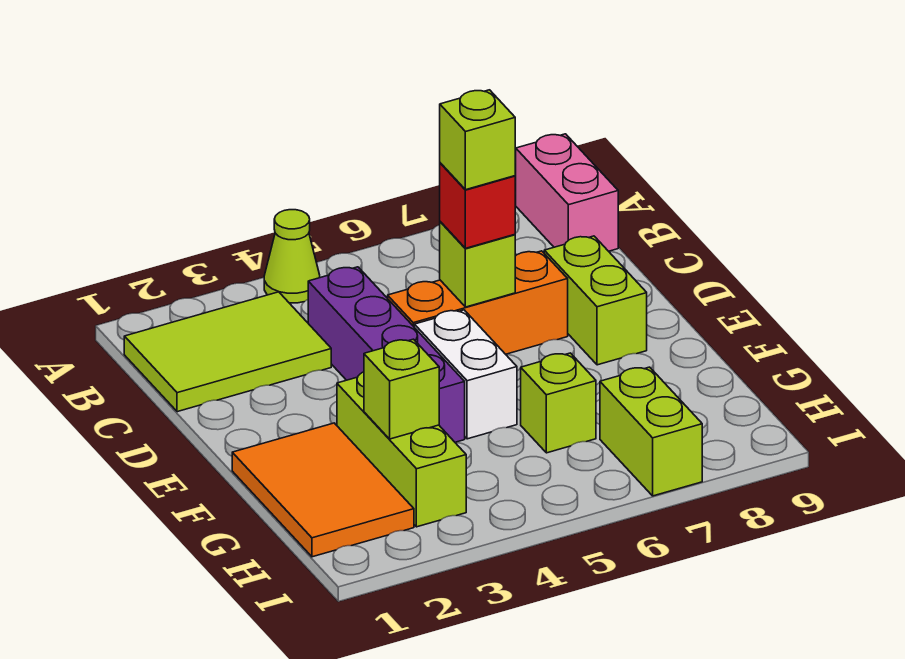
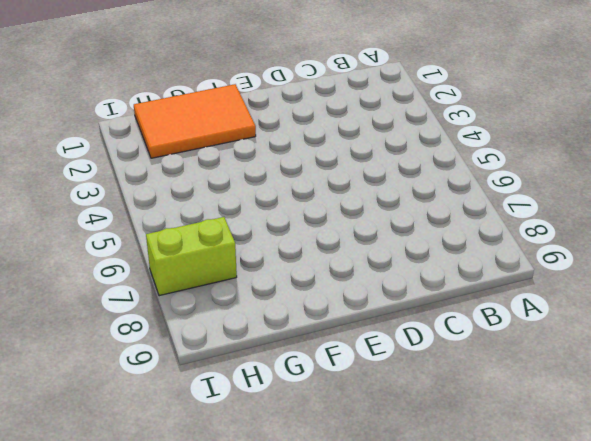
none -> lime 1x1 cone [264,210,320,303]
none -> pink 1x2 brick [515,134,618,251]
none -> lime 2x3 tile [124,292,331,412]

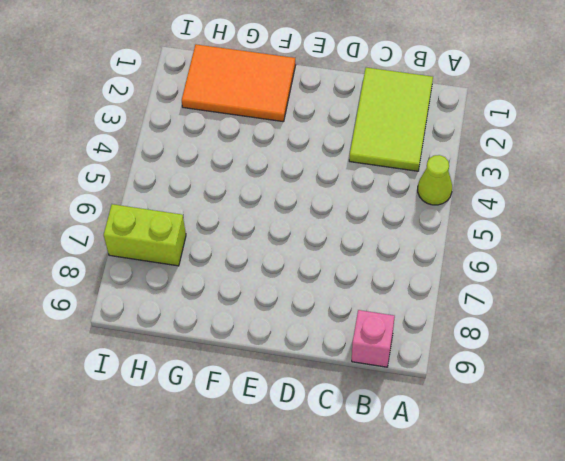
pink 1x1 brick [352,310,395,367] -> pink 1x2 brick [515,134,618,251]
none -> purple 1x4 brick [308,267,465,442]
none -> orange 1x3 brick [388,251,568,354]
none -> lime 1x2 brick [544,236,647,365]

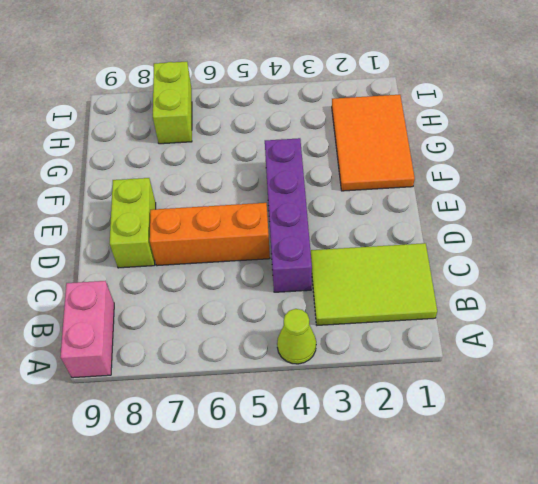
none -> white 1x2 brick [414,310,517,439]
none -> lime 1x3 brick [337,372,466,527]
none -> lime 1x1 brick [521,353,596,453]

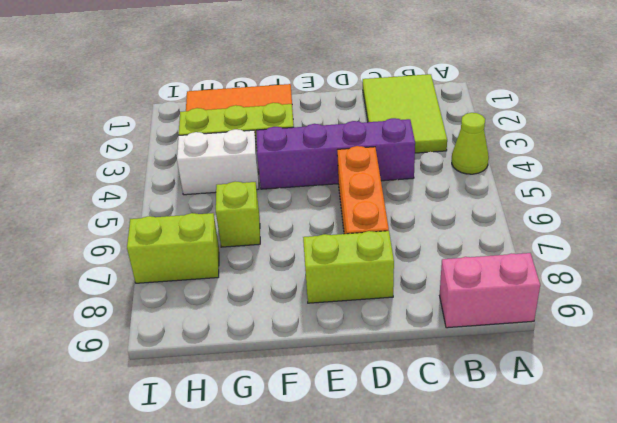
white 1x2 brick [177,129,259,195] -> white 1x2 brick moved to [414,310,517,439]
none -> lime 1x1 brick [440,222,515,307]
none -> lime 1x1 brick [364,339,439,439]
none -> red 1x1 brick [440,163,515,248]

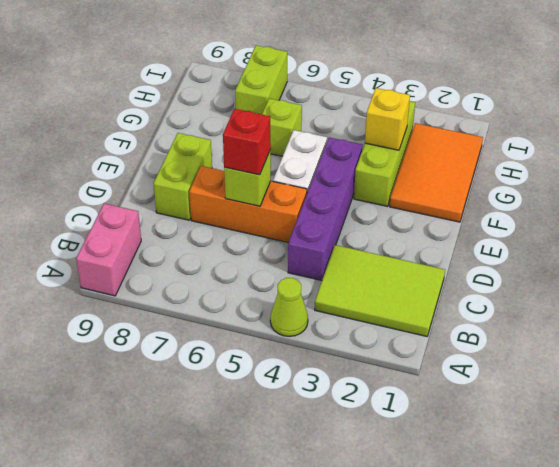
yellow 1x1 brick [365,88,410,150] -> lime 1x1 brick [364,339,439,439]
none -> lime 1x1 brick [440,90,515,190]

